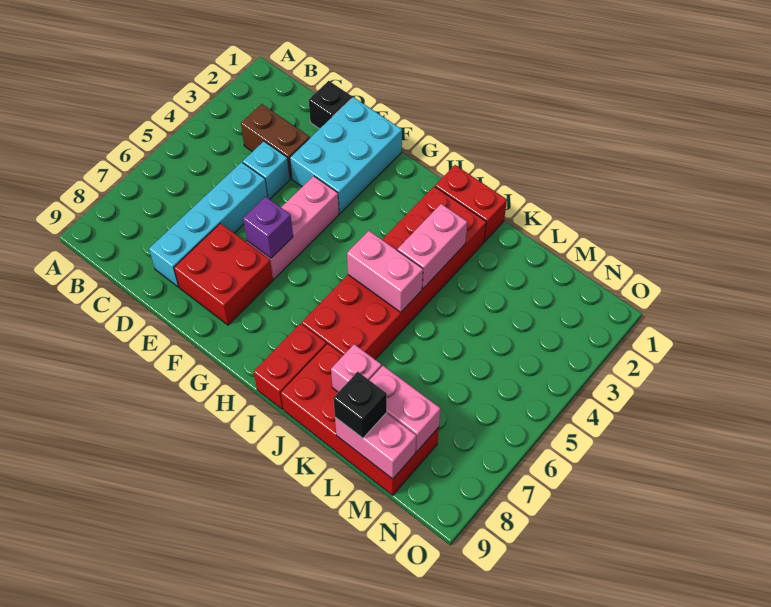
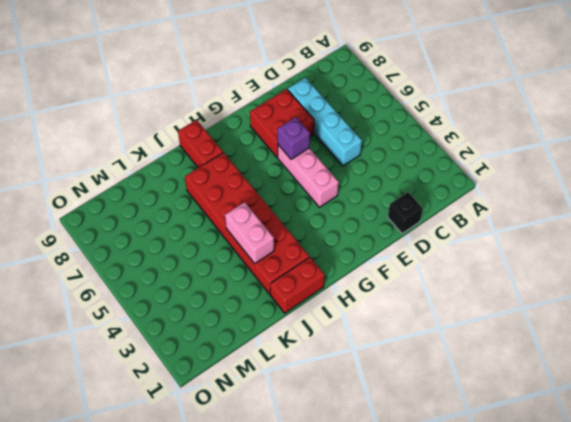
none -> brown 1x2 brick [241,104,309,179]
none -> cyan 1x1 brick [243,141,290,199]
none -> cyan 2x3 brick [290,97,402,213]

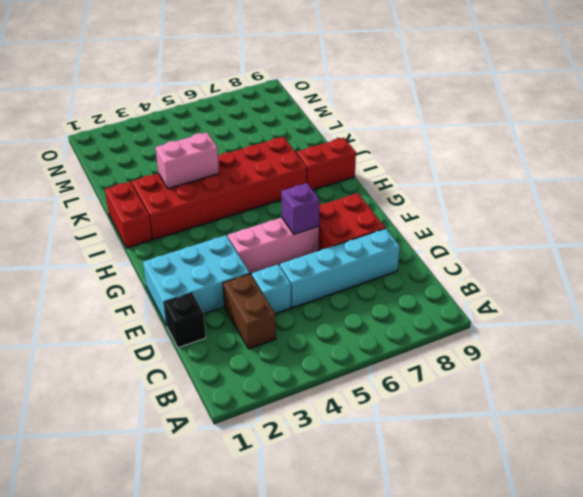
none -> red 2x4 brick [281,344,439,495]
none -> pink 1x2 brick [347,231,423,312]
none -> pink 1x1 brick [331,344,382,392]

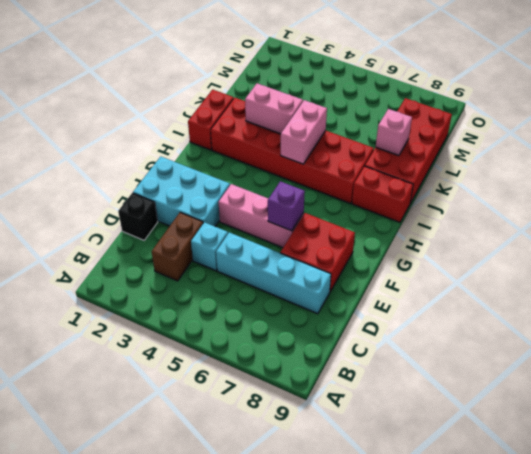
none -> pink 1x2 brick [370,366,441,452]
none -> pink 1x2 brick [335,413,416,479]
none -> black 1x1 brick [333,372,387,438]

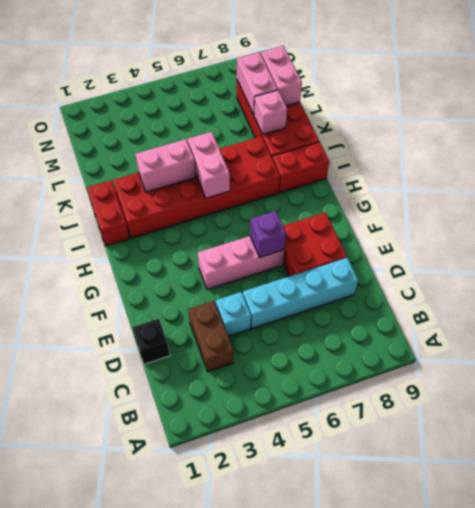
none -> cyan 2x3 brick [290,97,402,213]
none -> black 1x1 brick [333,372,387,438]

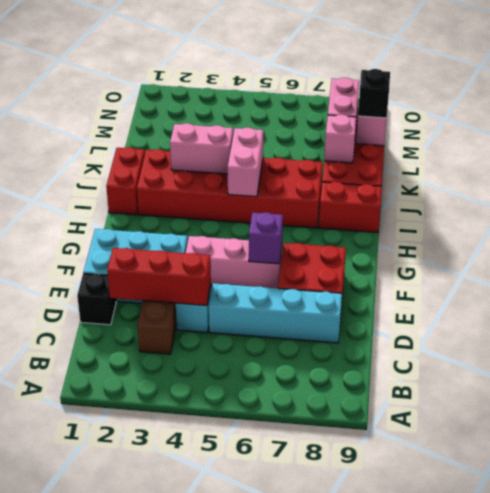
red 1x3 brick [107,248,211,306] -> none

